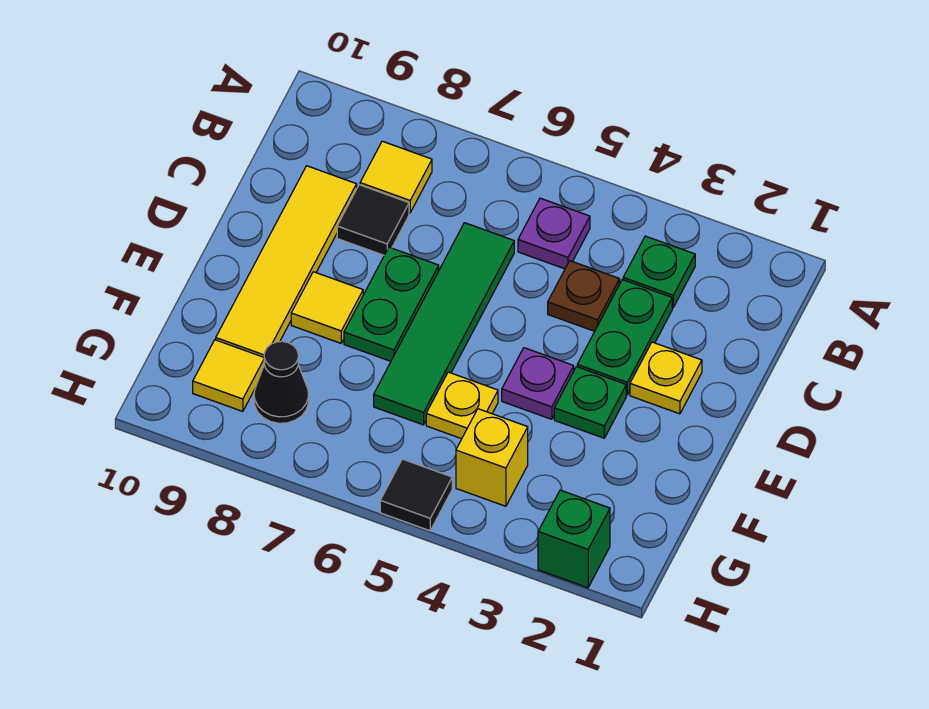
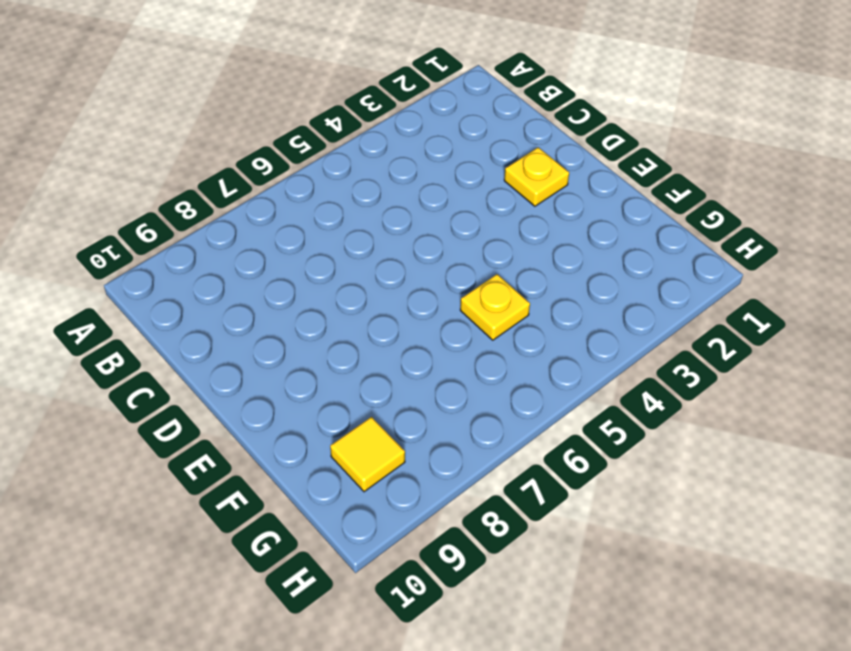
none -> green 1x1 plate [623,236,695,308]
none -> purple 1x1 plate [518,198,590,269]
none -> yellow 1x1 tile [360,141,432,213]

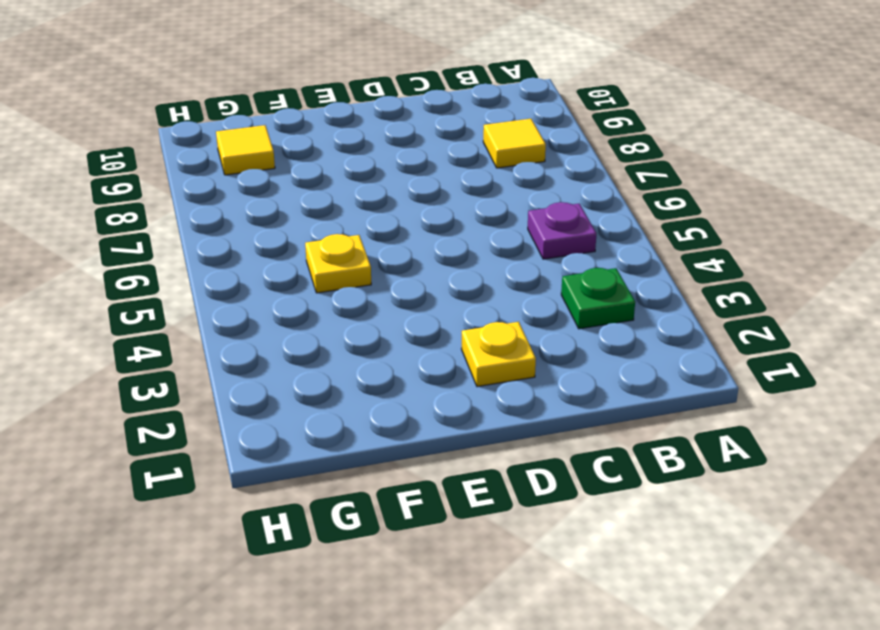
none -> green 1x2 plate [577,280,672,395]
none -> brown 1x1 plate [548,261,620,331]
none -> green 1x4 tile [374,223,514,425]

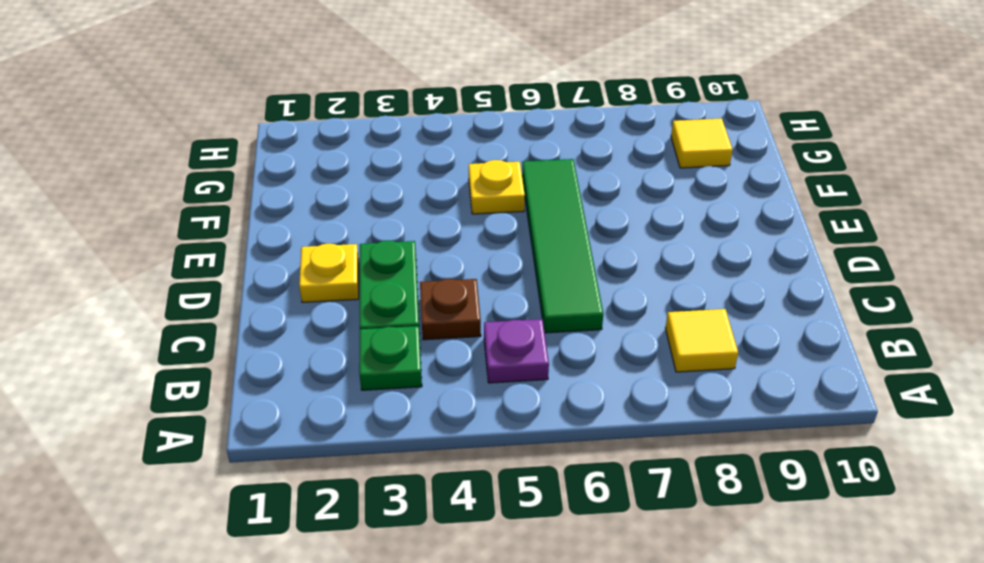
none -> black 1x1 tile [337,185,409,255]
none -> yellow 1x4 tile [216,166,357,357]
none -> green 1x2 plate [344,247,439,361]

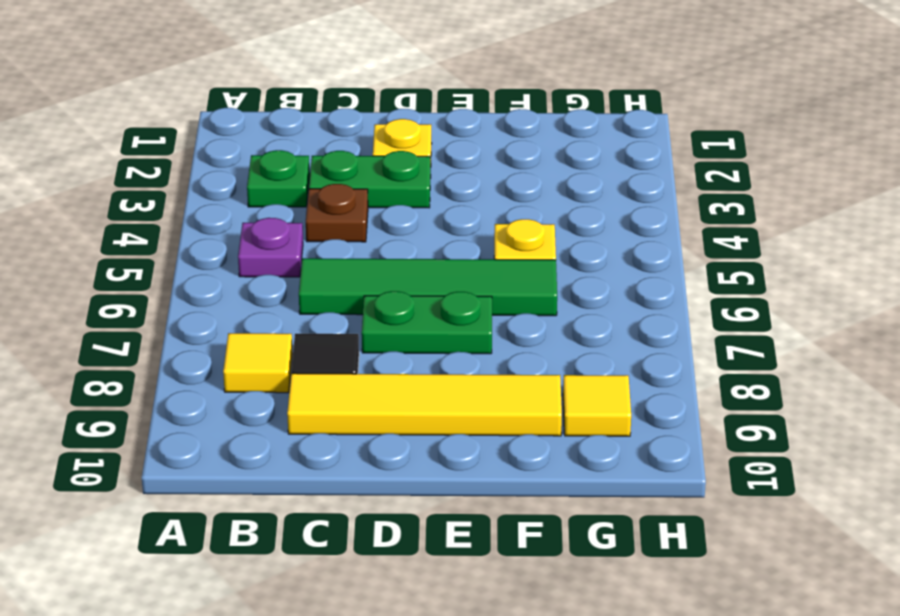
none -> green 1x1 plate [554,367,626,438]
none -> purple 1x1 plate [502,348,574,419]
none -> yellow 1x1 tile [291,272,363,343]

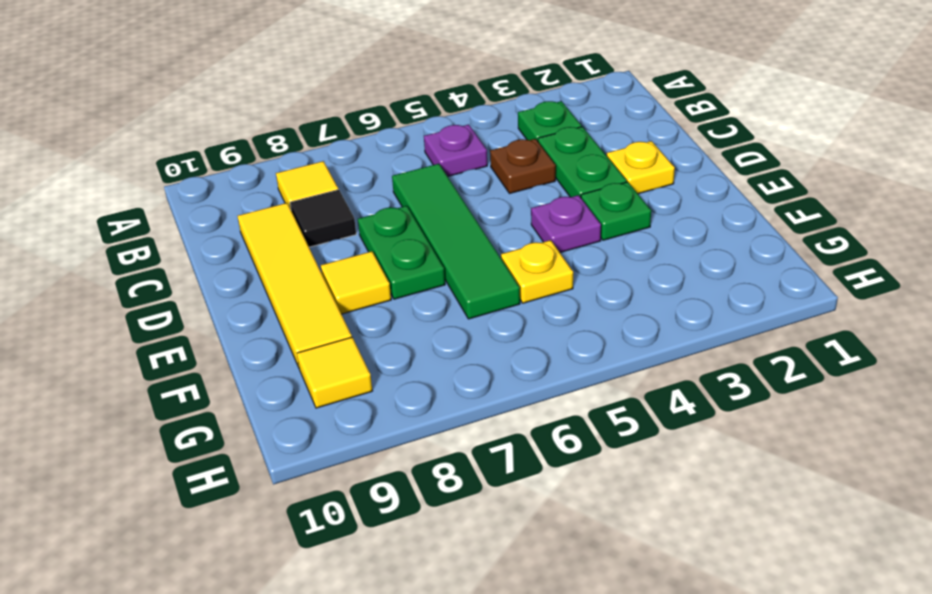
none -> yellow 1x1 brick [456,409,528,506]
none -> black 1x1 cone [254,341,309,423]
none -> green 1x1 brick [538,490,610,588]

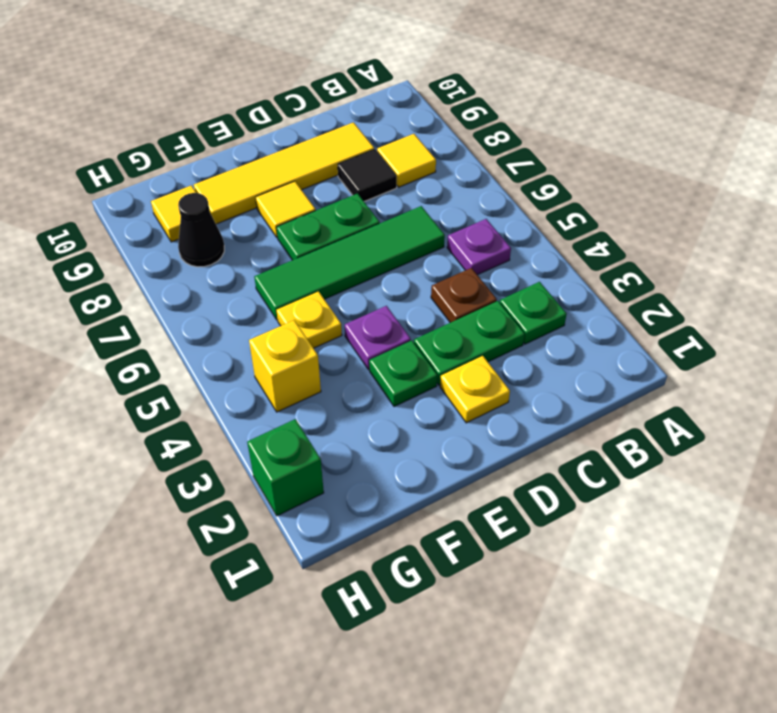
none -> black 1x1 tile [380,459,452,531]

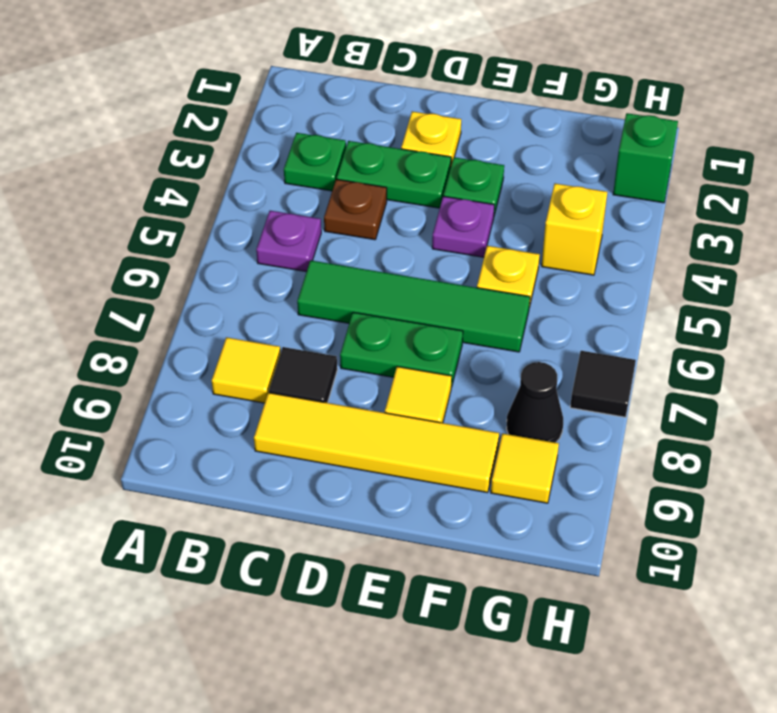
black 1x1 tile [570,351,636,417] -> black 1x1 tile moved to [380,459,452,531]

